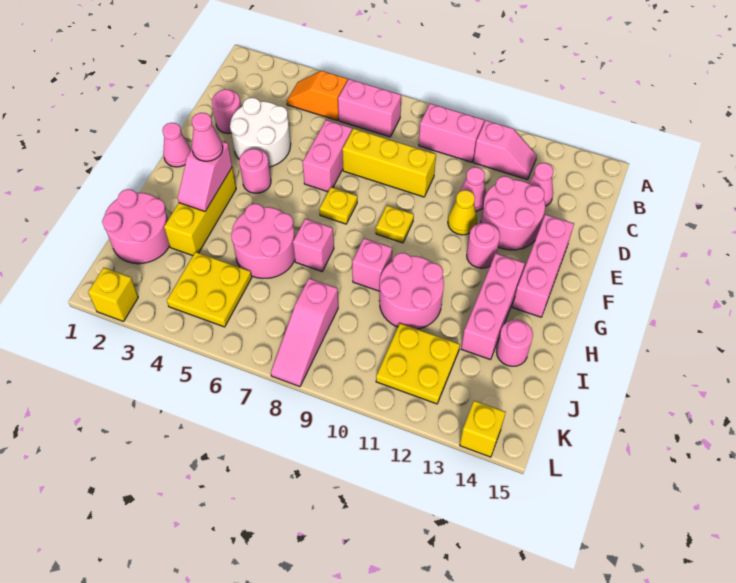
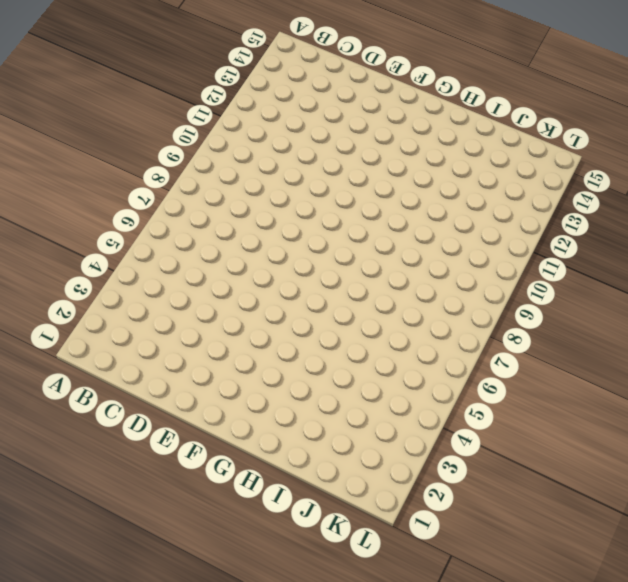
none -> orange 1x2 slope [287,71,347,121]
none -> pink 1x2 brick [338,79,401,137]
none -> pink 1x2 brick [419,104,484,162]
none -> pink 1x2 slope [473,120,537,180]

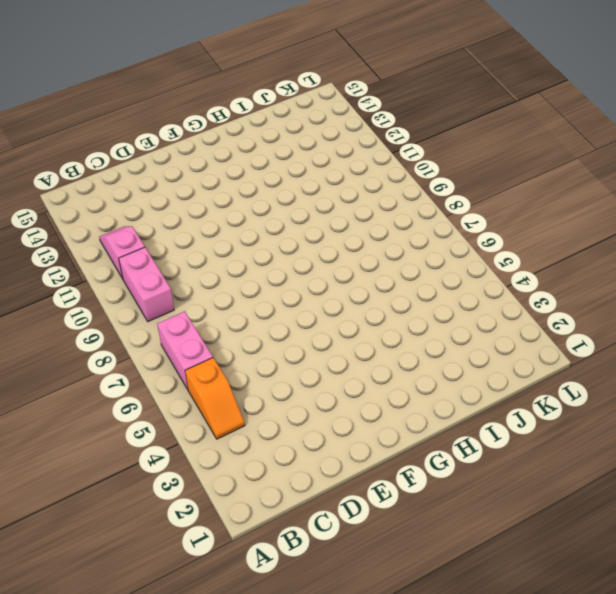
none -> pink 1x1 cone [529,163,553,206]
none -> pink 1x1 round brick [212,89,241,134]
none -> white 2x2 round brick [230,98,291,167]
none -> pink 1x2 brick [303,120,352,192]

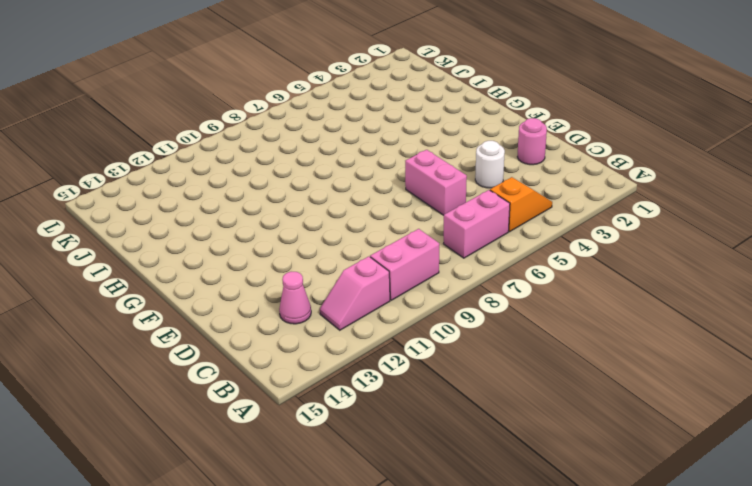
white 1x1 round brick [475,141,505,188] -> white 2x2 round brick [230,98,291,167]
none -> yellow 1x3 brick [342,128,436,197]
none -> pink 1x1 cone [460,167,486,211]
none -> pink 2x2 round brick [481,176,545,250]
none -> yellow 1x1 cone [448,190,477,235]

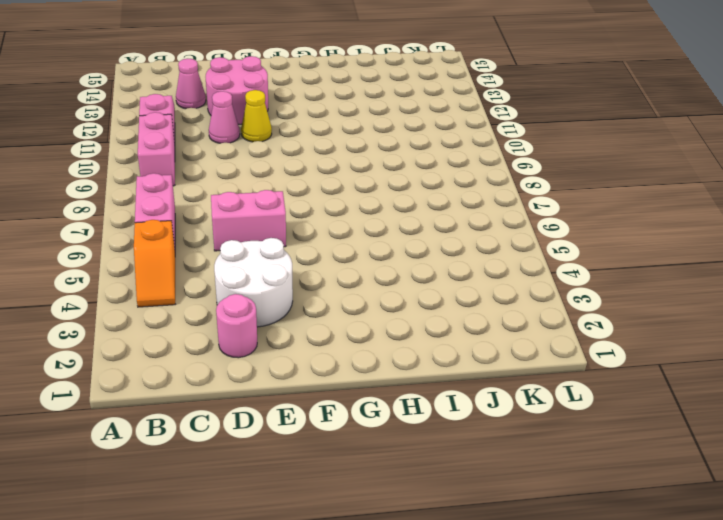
none -> yellow 1x3 brick [342,128,436,197]
none -> pink 1x3 brick [513,214,574,317]
none -> pink 1x1 cone [162,123,191,167]
none -> pink 1x1 round brick [239,149,271,193]

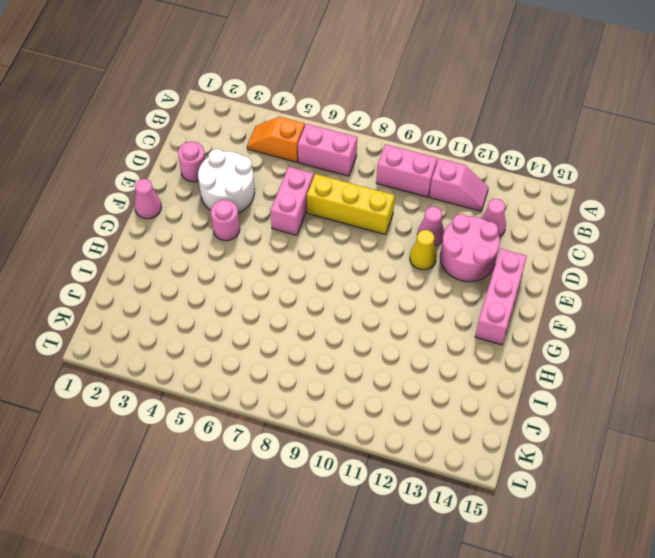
none -> yellow 1x1 plate [319,187,357,224]
none -> yellow 1x1 plate [376,205,414,243]
none -> pink 1x1 round brick [467,223,500,268]
none -> yellow 1x3 brick [164,168,236,255]

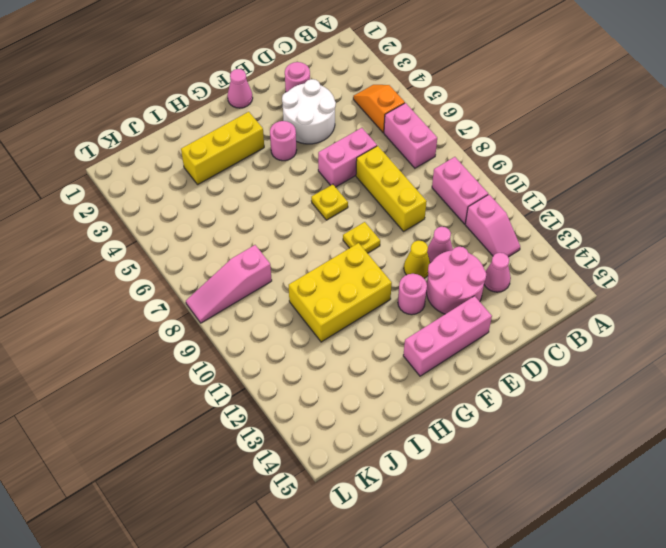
yellow 2x3 brick [289,243,392,342] -> pink 2x2 round brick [380,253,444,329]
none -> pink 1x3 brick [461,253,525,360]
none -> pink 2x2 round brick [231,204,295,278]
none -> pink 1x1 brick [293,219,334,271]
none -> pink 1x1 brick [352,238,392,291]

